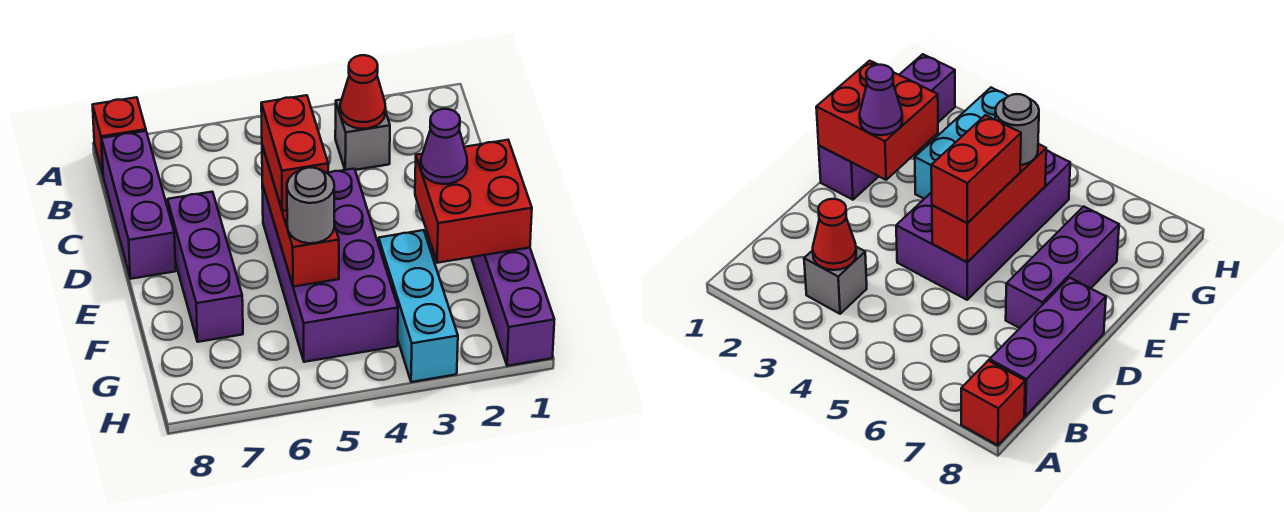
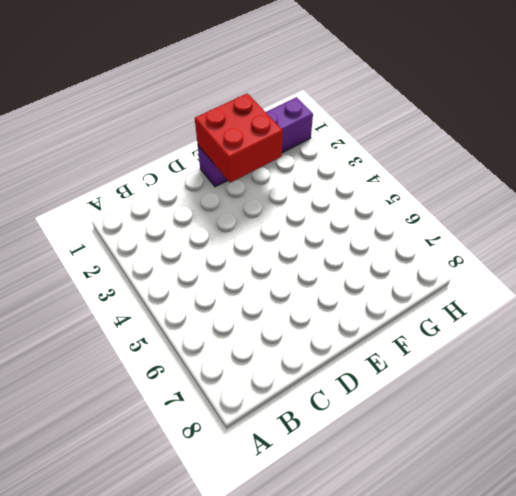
none -> red 1x1 brick [93,97,146,174]
none -> grey 1x1 brick [335,100,390,170]
none -> purple 1x3 brick [102,131,176,279]

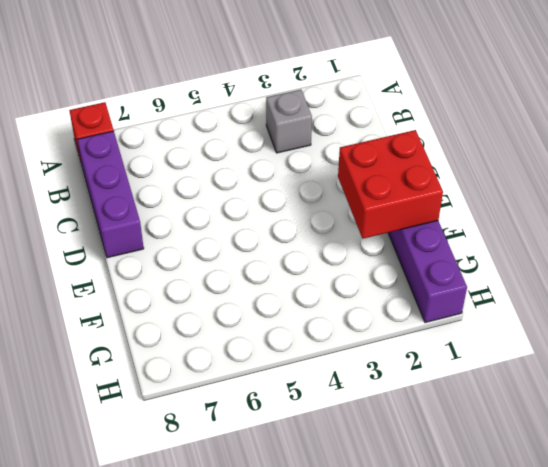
none -> purple 2x4 brick [262,169,398,362]
none -> purple 1x3 brick [168,192,243,342]
none -> cyan 1x3 brick [379,230,458,382]

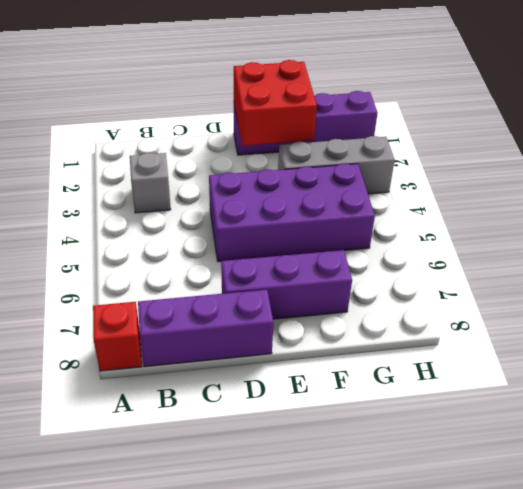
grey 1x3 brick [278,136,395,194] -> cyan 1x3 brick [379,230,458,382]
none -> red 1x1 cone [340,55,386,129]
none -> red 1x3 brick [262,145,339,287]
none -> red 1x2 brick [261,95,328,211]

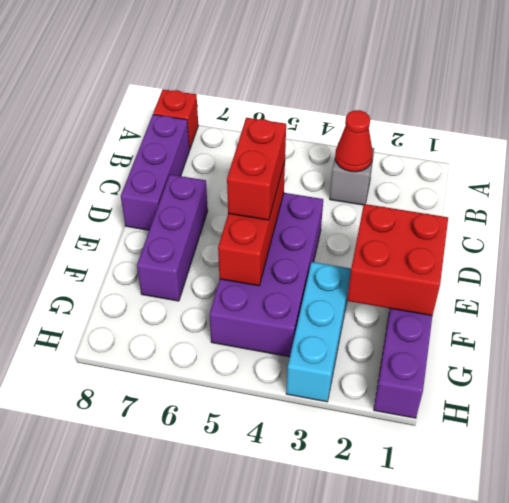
none -> purple 1x1 cone [421,109,467,184]
none -> grey 1x1 round brick [287,168,334,243]

